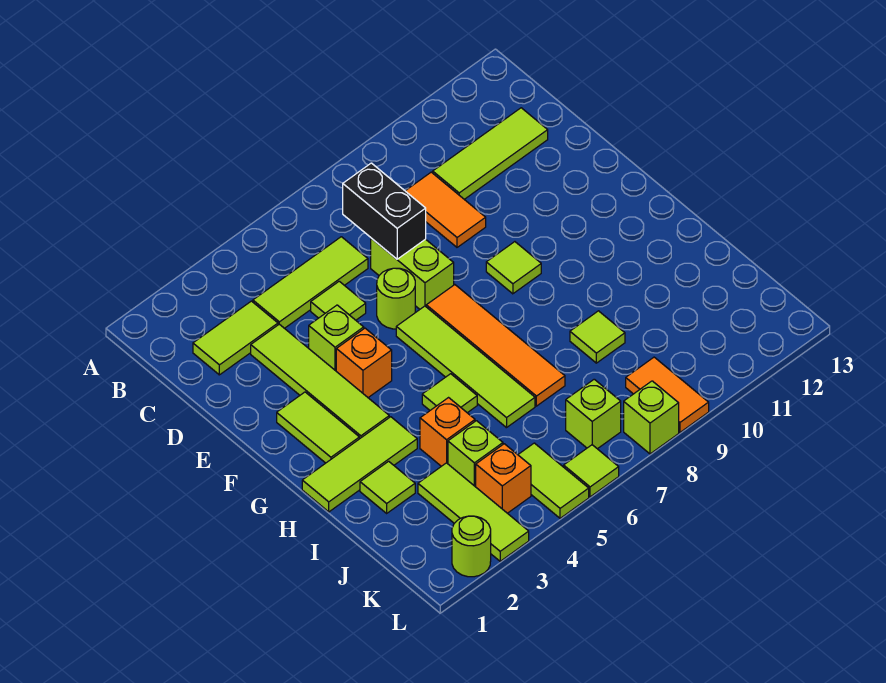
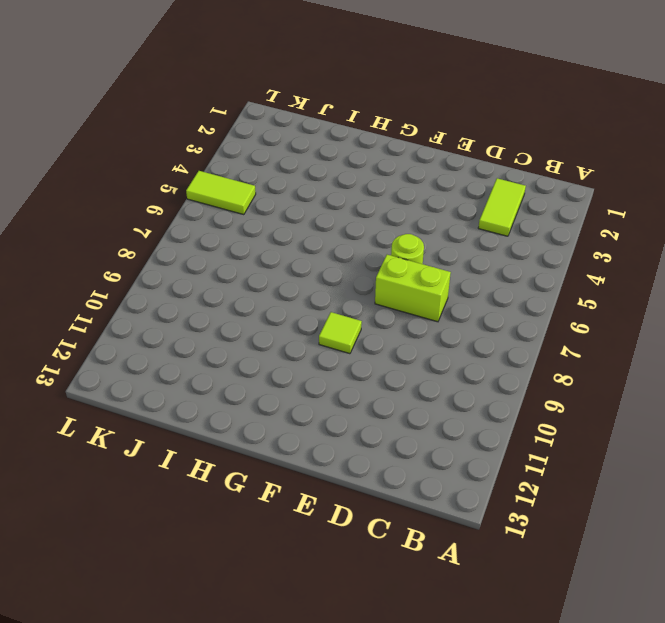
none -> lime 1x3 tile [253,237,368,328]
none -> orange 1x2 tile [406,172,486,247]
none -> lime 1x3 tile [433,108,548,199]

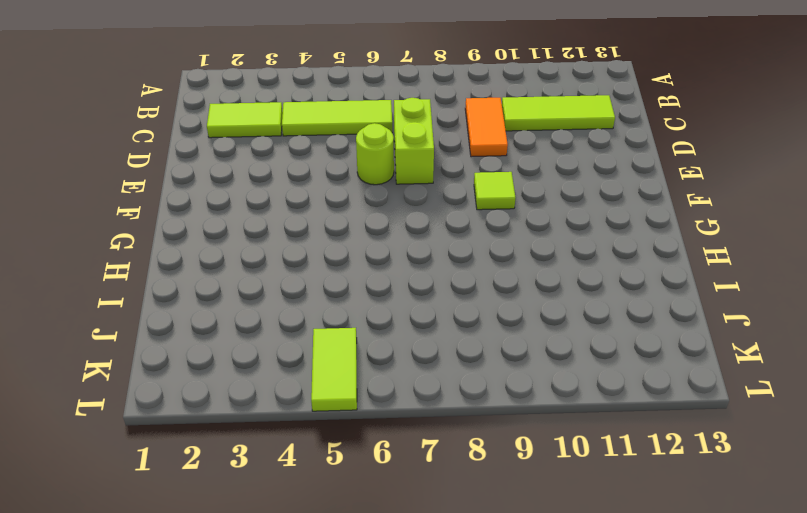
none -> lime 1x4 tile [251,324,389,439]
none -> lime 1x1 tile [311,281,366,320]
none -> lime 1x1 brick [309,305,364,371]

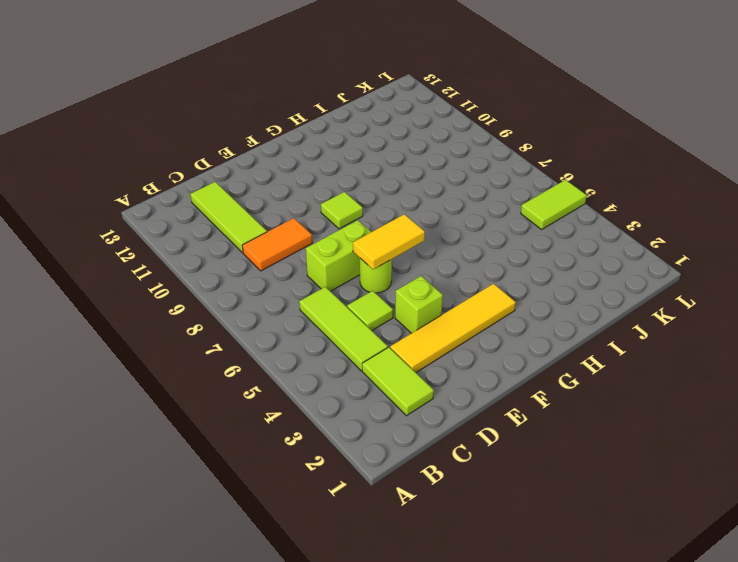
yellow 1x4 tile [390,284,516,372] -> lime 1x4 tile [251,324,389,439]
yellow 1x2 tile [353,214,425,269] -> none
none -> lime 1x2 tile [277,392,359,463]
none -> orange 1x1 brick [336,328,392,397]
none -> lime 1x4 tile [396,306,535,428]

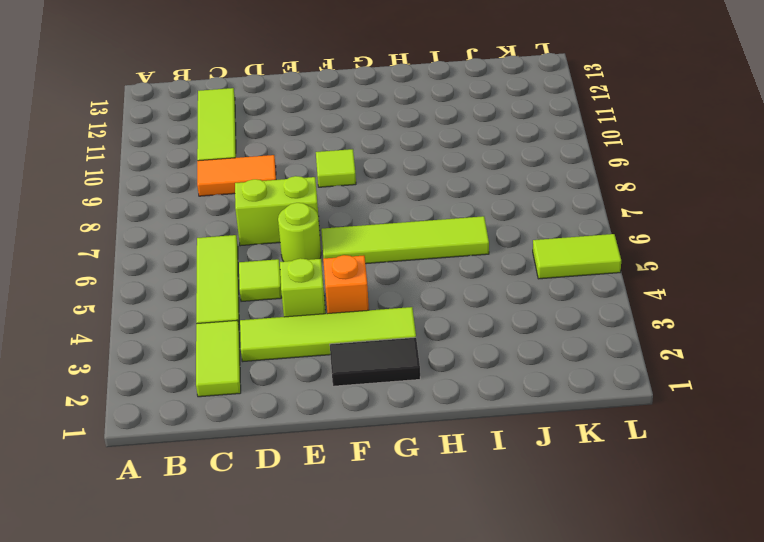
black 1x2 tile [330,337,420,386] -> lime 1x2 tile [277,392,359,463]
none -> orange 1x4 tile [426,285,565,406]
none -> lime 1x3 tile [302,417,417,512]
none -> lime 1x1 tile [422,374,477,413]

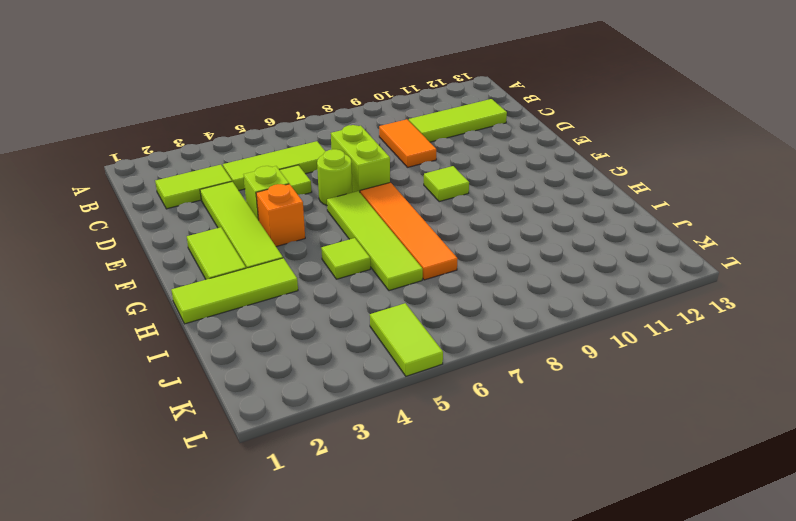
none -> lime 1x1 tile [360,461,415,513]
none -> orange 1x1 brick [420,398,475,466]
none -> lime 1x1 tile [570,311,625,363]

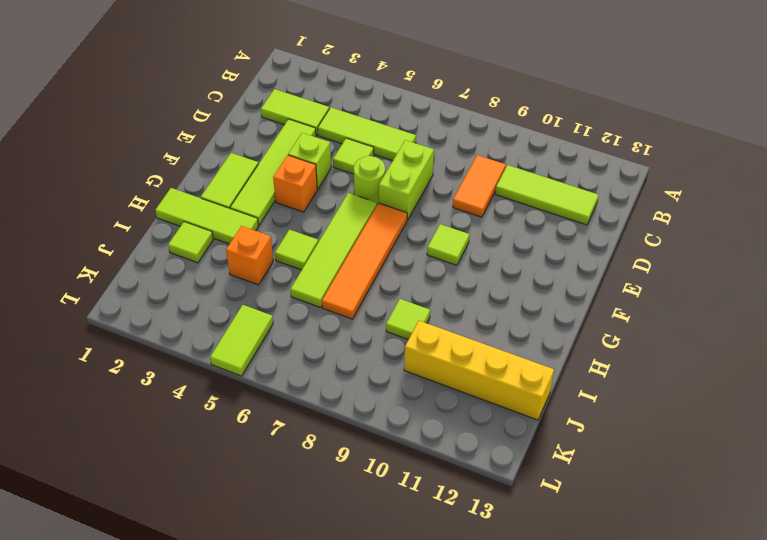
yellow 1x4 brick [404,321,554,420] -> none
none -> lime 1x3 tile [418,463,529,561]
none -> lime 1x1 brick [448,421,503,487]
none -> orange 1x1 brick [476,444,531,513]

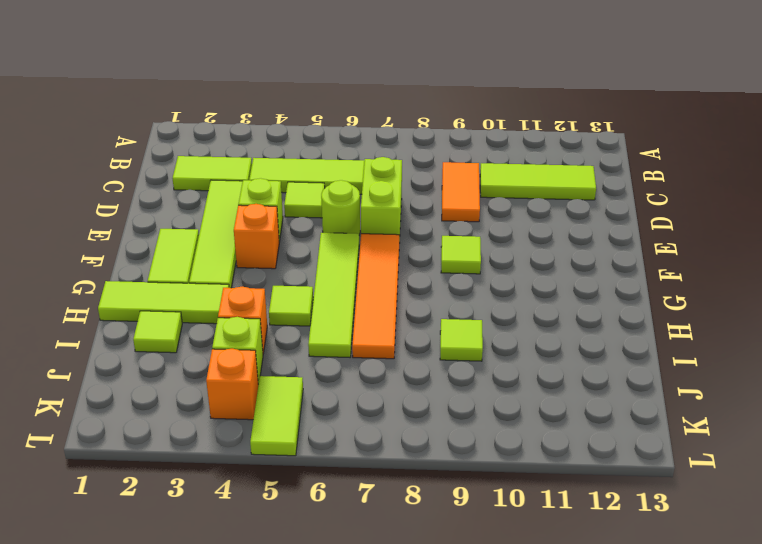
none -> lime 1x3 tile [418,463,529,561]
none -> lime 1x1 brick [566,379,621,449]
none -> orange 1x2 tile [626,357,709,432]

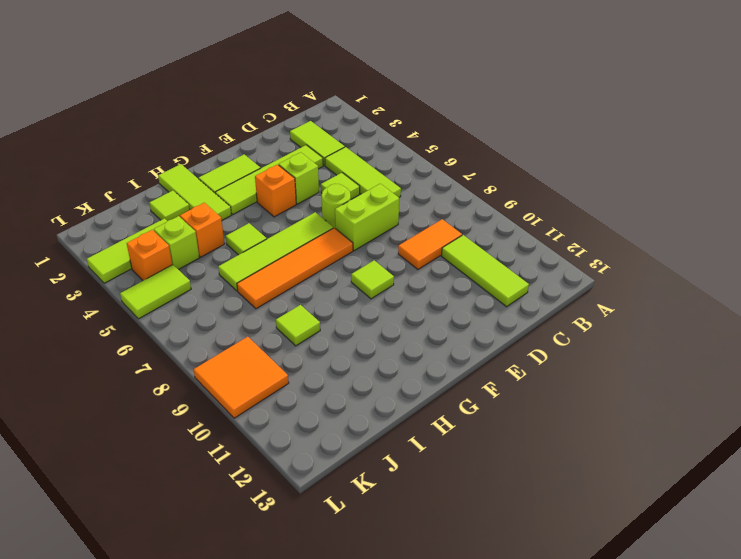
orange 2x2 tile [194,337,289,418] -> orange 1x2 tile [626,357,709,432]
none -> lime 1x1 brick [566,379,621,449]
none -> lime 1x1 round brick [452,516,491,577]
none -> lime 1x1 tile [564,445,619,497]

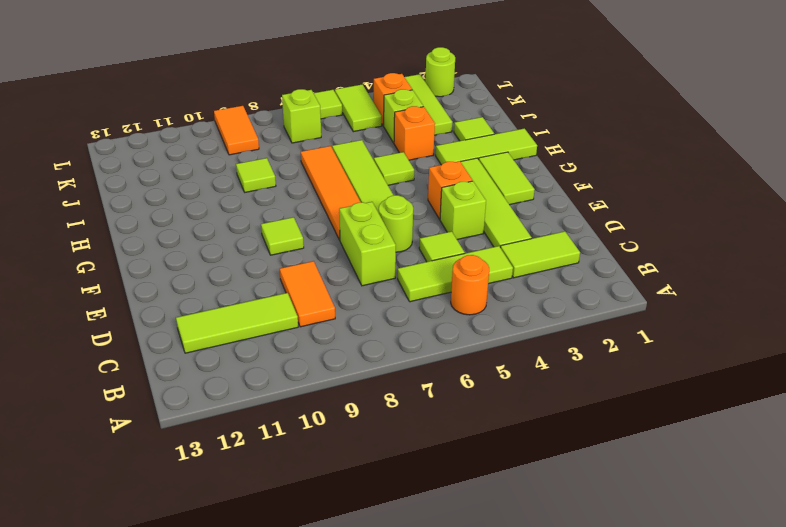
orange 1x1 round brick [451,255,489,315] -> none
none -> lime 1x1 brick [624,381,679,454]
none -> black 1x2 brick [343,163,426,259]

